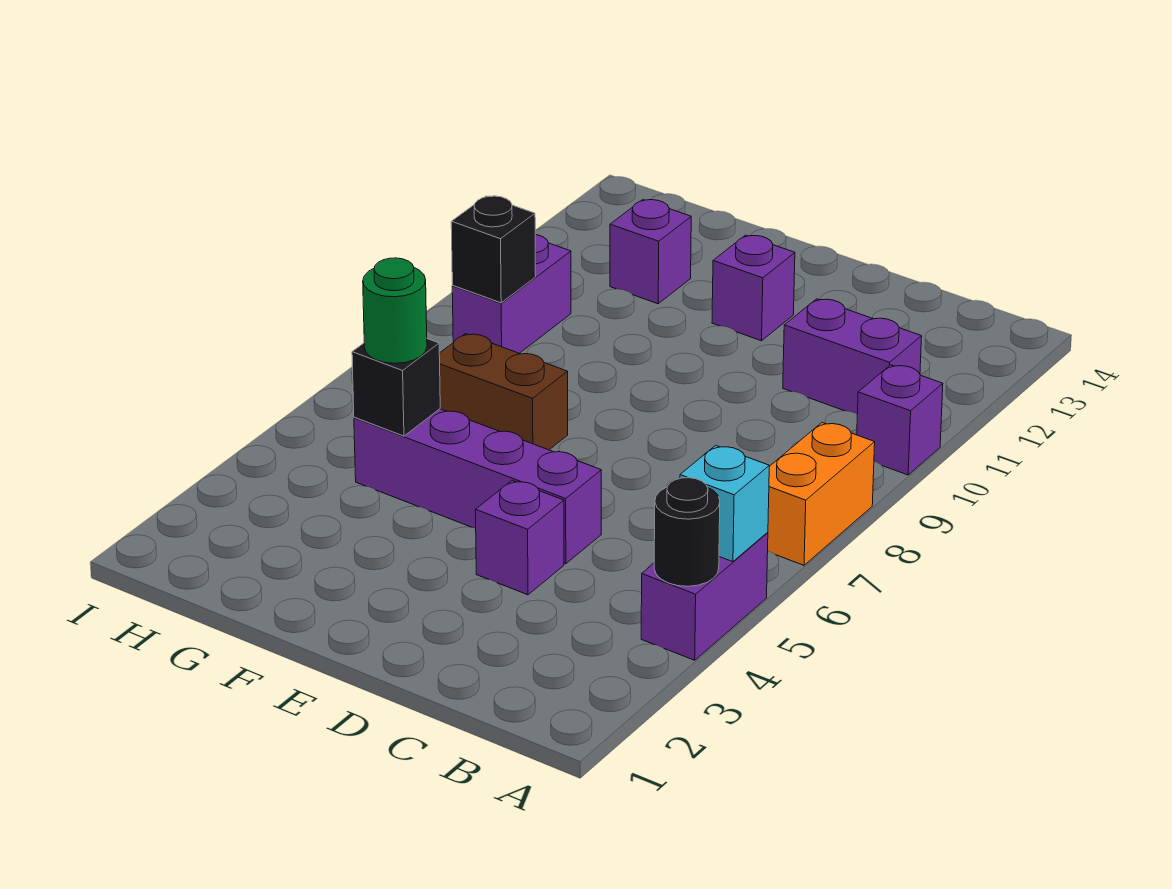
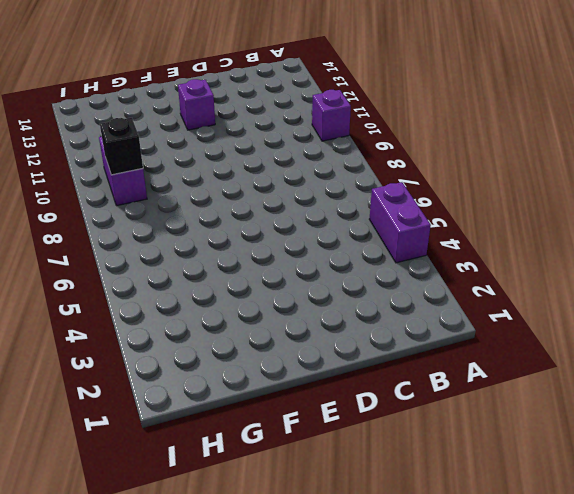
none -> orange 1x2 brick [768,423,875,565]
none -> purple 1x2 brick [783,299,922,414]
none -> purple 1x1 brick [476,480,564,595]

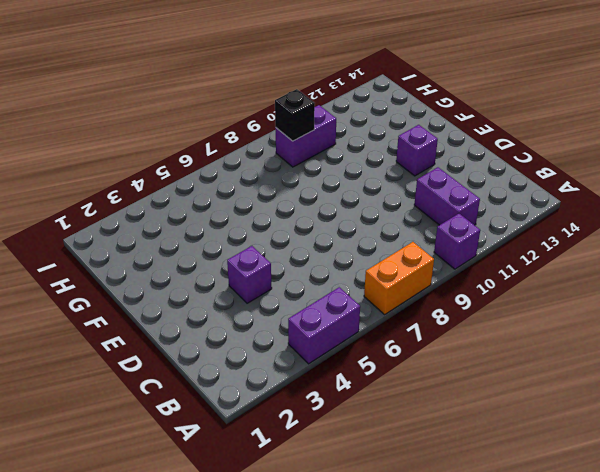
none -> purple 1x4 brick [354,409,601,564]
none -> brown 1x2 brick [439,334,568,450]
none -> purple 1x1 brick [610,200,691,304]

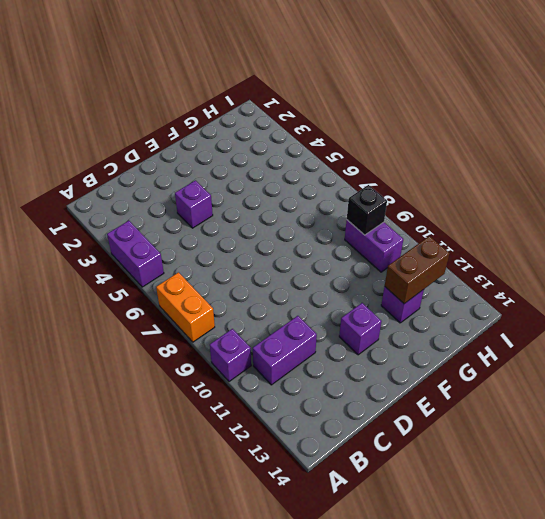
brown 1x2 brick [385,236,450,304] -> brown 1x2 brick moved to [439,334,568,450]
none -> purple 1x4 brick [354,409,601,564]
none -> black 1x1 round brick [654,478,720,586]
none -> cyan 1x1 brick [680,445,769,562]

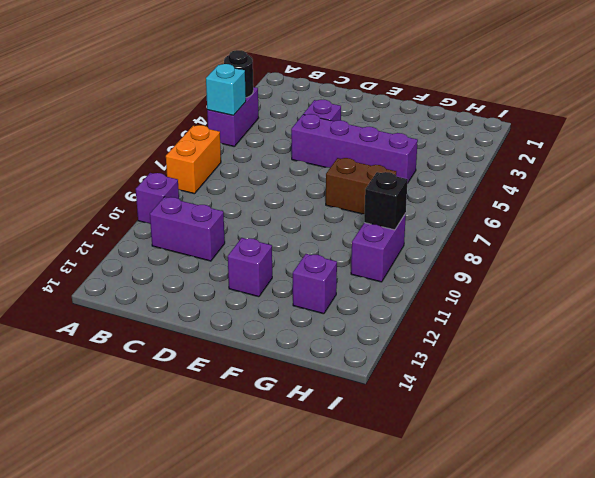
none -> black 1x1 brick [352,339,440,436]
none -> green 1x1 round brick [363,258,427,363]

